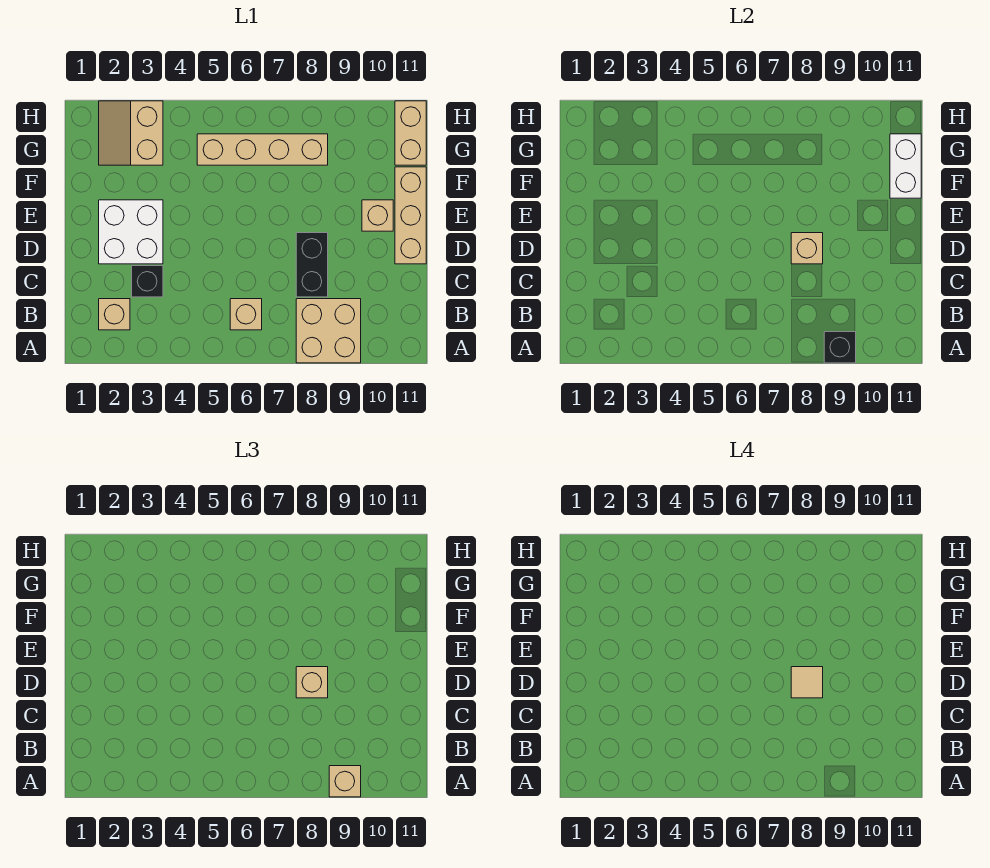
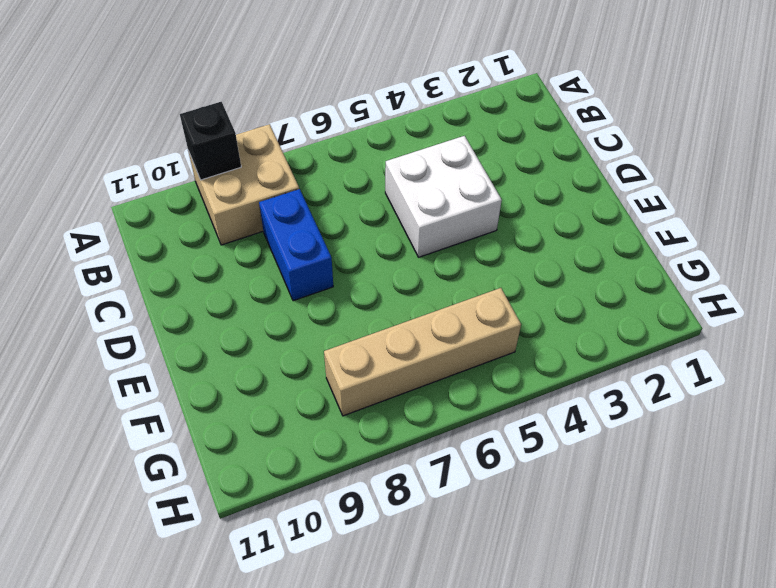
white 2x2 brick [385,136,502,257] -> white 2x2 brick moved to [99,200,163,264]
blue 1x2 brick [259,189,333,301] -> black 1x2 brick [296,233,328,297]
none -> tan 1x1 brick [99,299,130,330]
none -> tan 1x1 brick [230,299,262,330]
none -> black 1x1 brick [132,266,163,297]

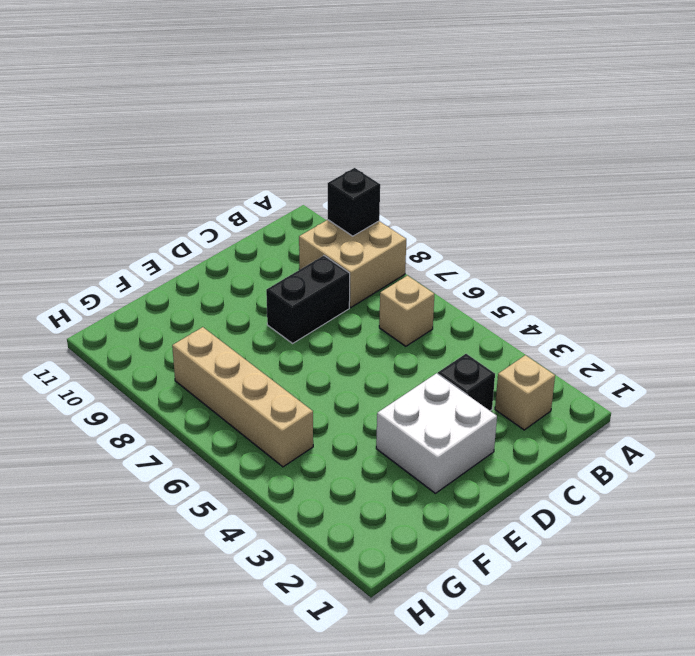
none -> tan 1x3 brick [395,167,426,264]
none -> tan 1x1 brick [362,200,393,231]
none -> tan 2x2 slope [99,101,163,165]

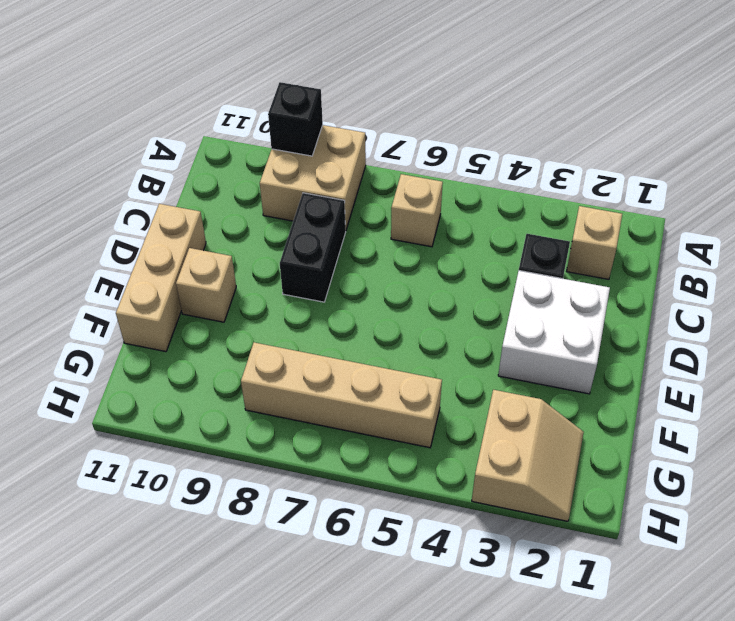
none -> tan 1x2 brick [395,101,426,165]
none -> tan 1x1 brick [791,233,823,264]
none -> white 1x2 brick [890,134,921,198]

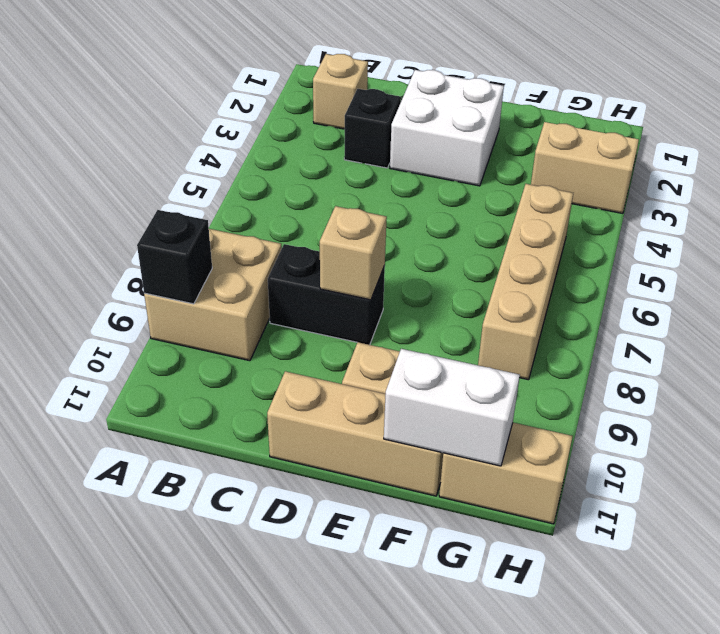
none -> tan 1x1 brick [230,299,262,330]
none -> tan 1x1 brick [329,766,361,797]
none -> tan 1x1 brick [296,667,328,698]

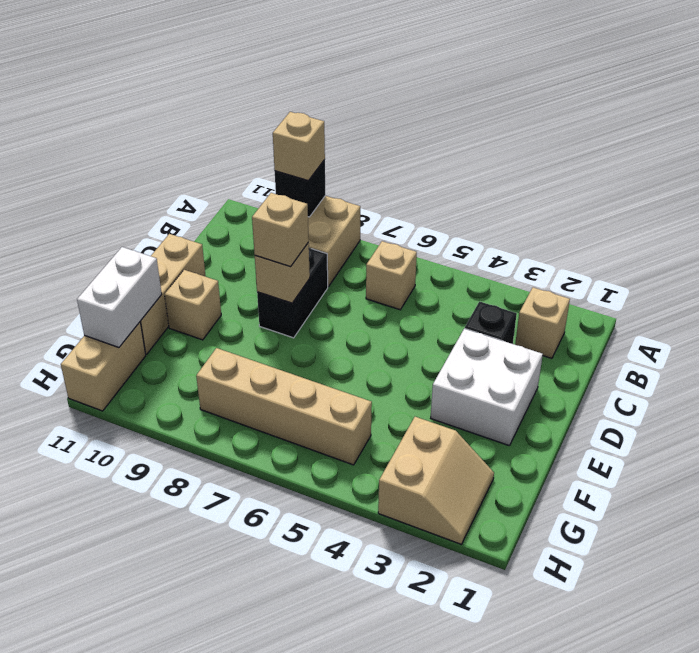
none -> tan 1x1 tile [791,667,823,698]

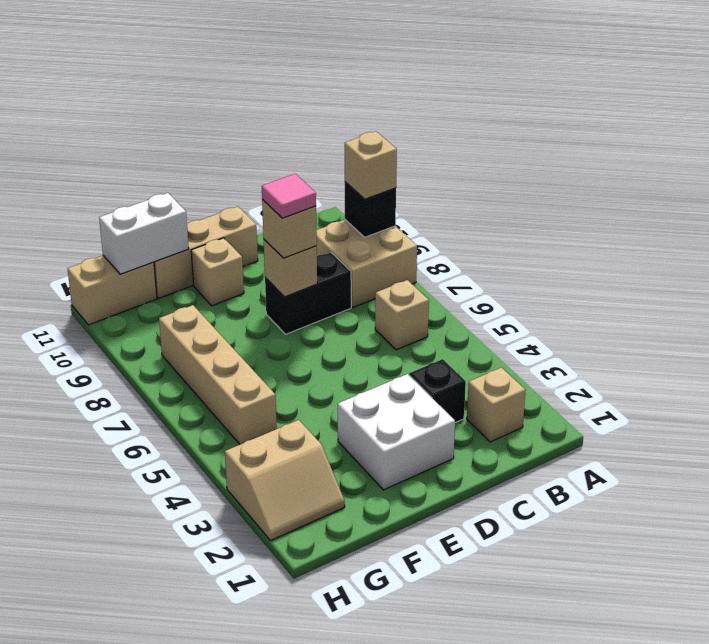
pink 1x1 tile [262,174,316,218] -> tan 1x1 tile [791,667,823,698]

